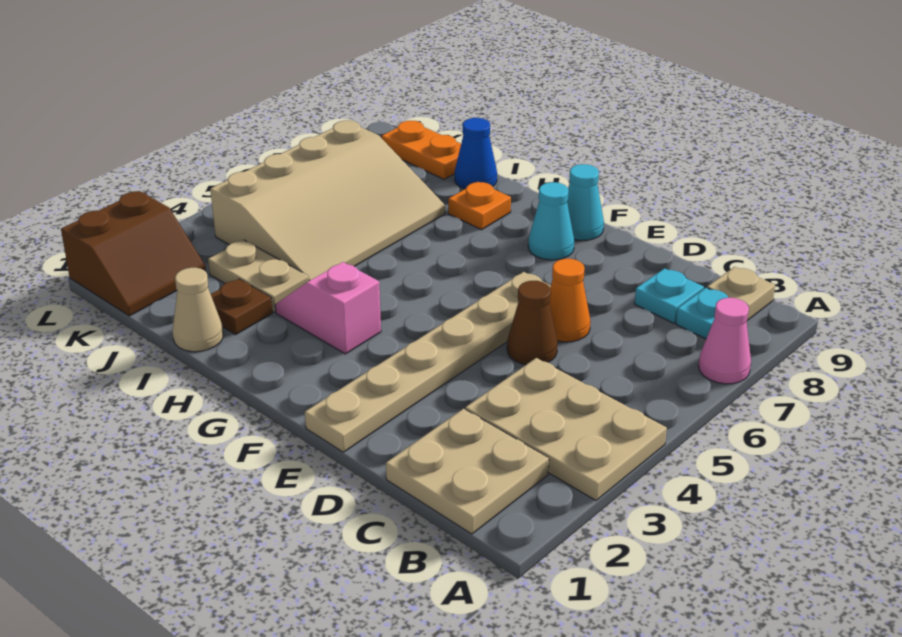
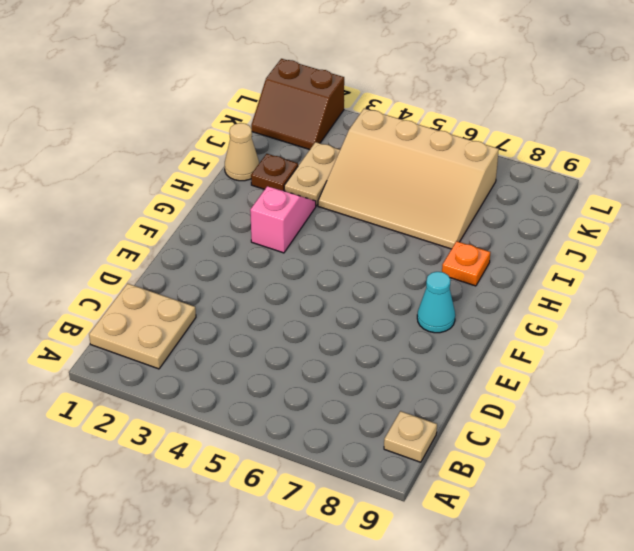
none -> tan 2x3 plate [465,358,667,500]
none -> pink 1x1 cone [698,298,751,384]
none -> cyan 1x1 plate [676,288,729,339]

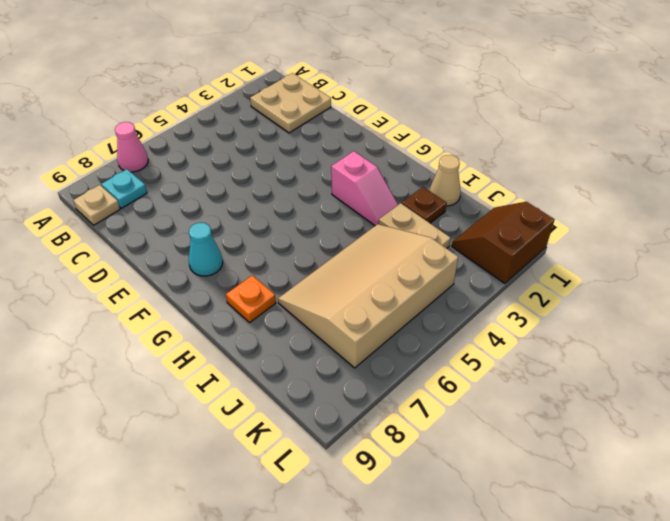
none -> tan 2x3 plate [465,358,667,500]
none -> cyan 1x1 plate [635,268,704,323]
none -> brown 1x1 cone [507,281,558,365]

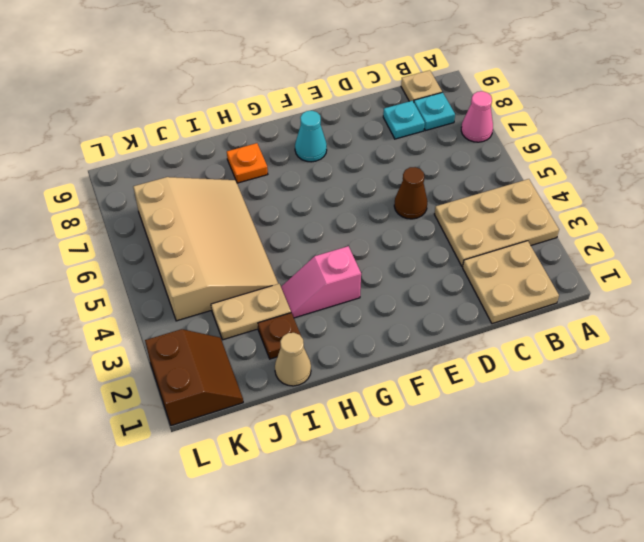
none -> orange 1x1 cone [549,259,590,342]
none -> tan 1x6 plate [305,272,551,452]
none -> cyan 1x1 cone [567,164,604,240]

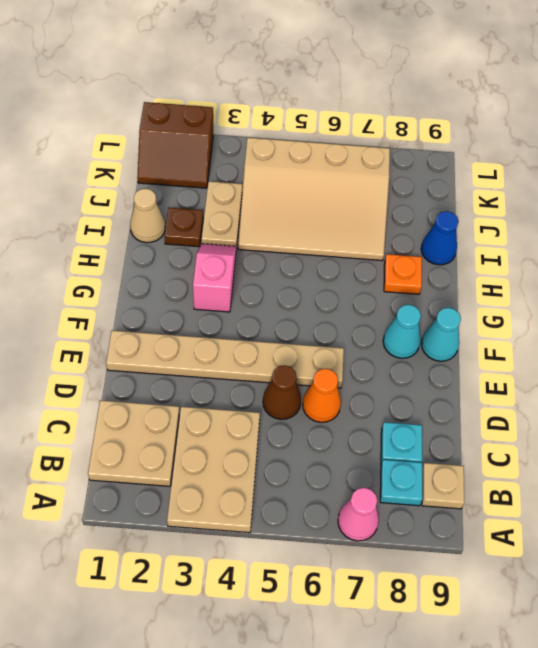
none -> orange 1x2 plate [382,121,461,179]

